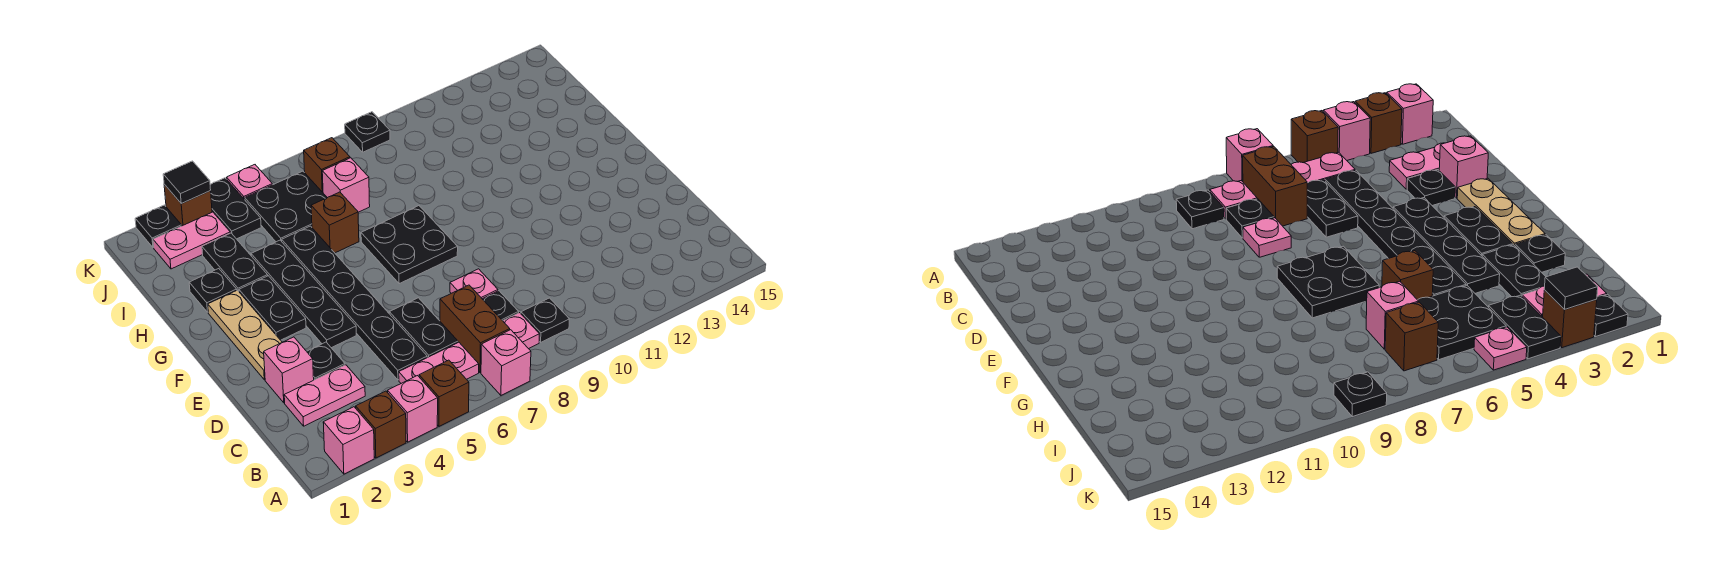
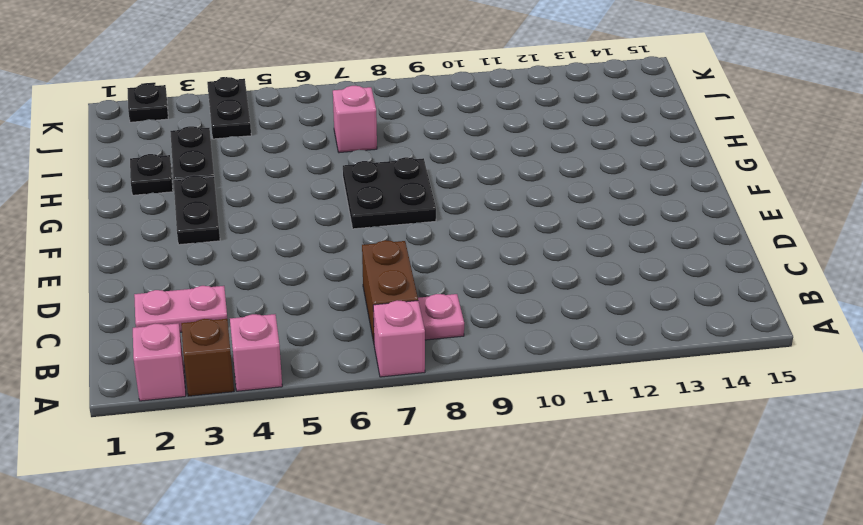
none -> brown 1x1 brick [419,360,469,426]
none -> pink 1x2 plate [399,342,479,383]
none -> black 1x1 plate [521,298,569,342]
none -> black 1x6 plate [282,226,427,380]

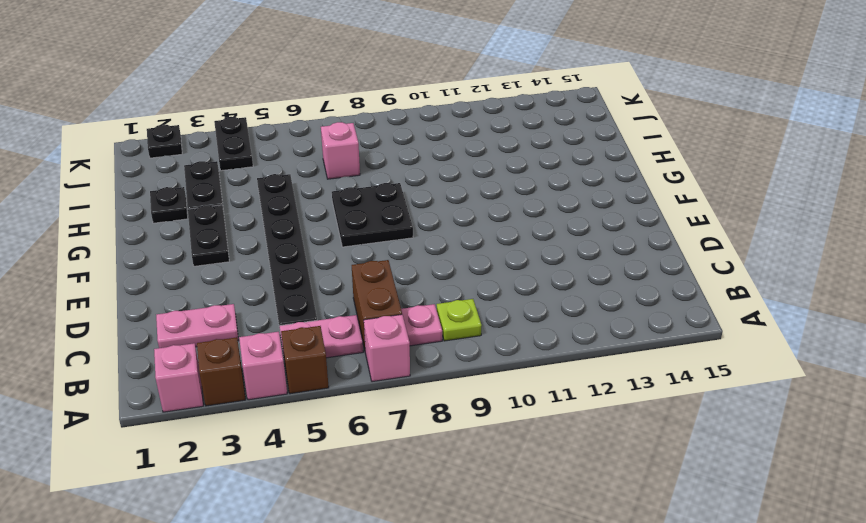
lime 1x1 plate [437,299,482,341] -> black 1x1 plate [521,298,569,342]
none -> black 1x2 plate [389,298,458,357]
none -> black 1x1 plate [483,291,519,321]
none -> pink 1x1 brick [264,337,314,403]
none -> black 1x1 plate [307,342,345,380]

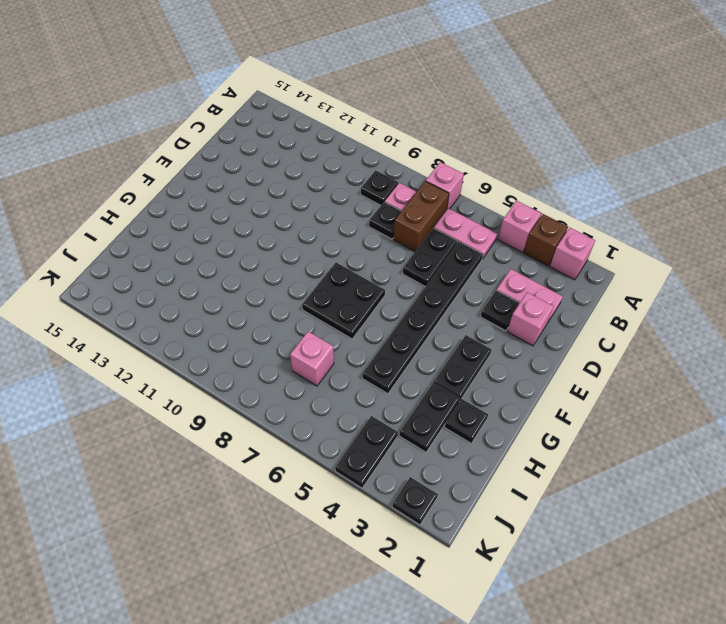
none -> brown 1x1 brick [419,360,469,426]
none -> pink 1x1 plate [450,269,498,299]
none -> tan 1x3 plate [208,290,282,380]
none -> black 1x4 plate [251,240,356,348]

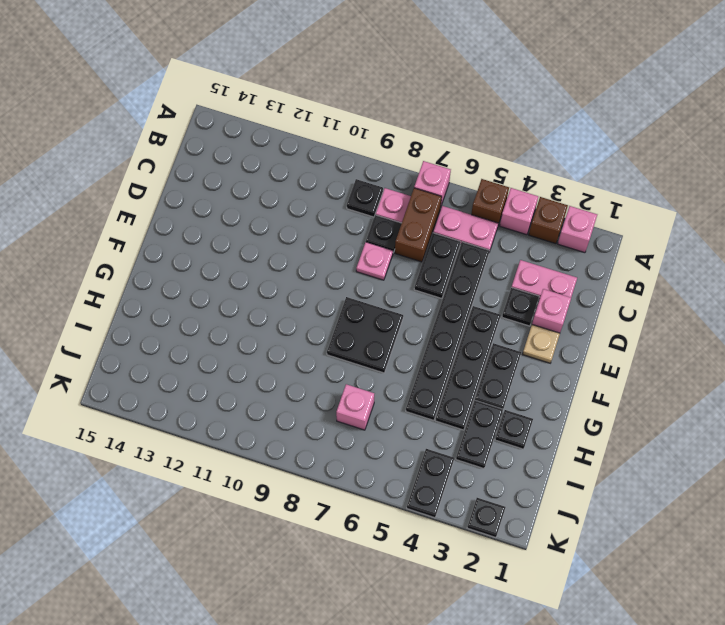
tan 1x1 plate [523,325,560,363] -> tan 1x3 plate [208,290,282,380]
none -> brown 1x1 brick [311,192,359,253]
none -> black 2x2 plate [245,171,327,242]
none -> pink 1x2 plate [153,212,230,269]
none -> brown 1x1 brick [304,138,350,192]

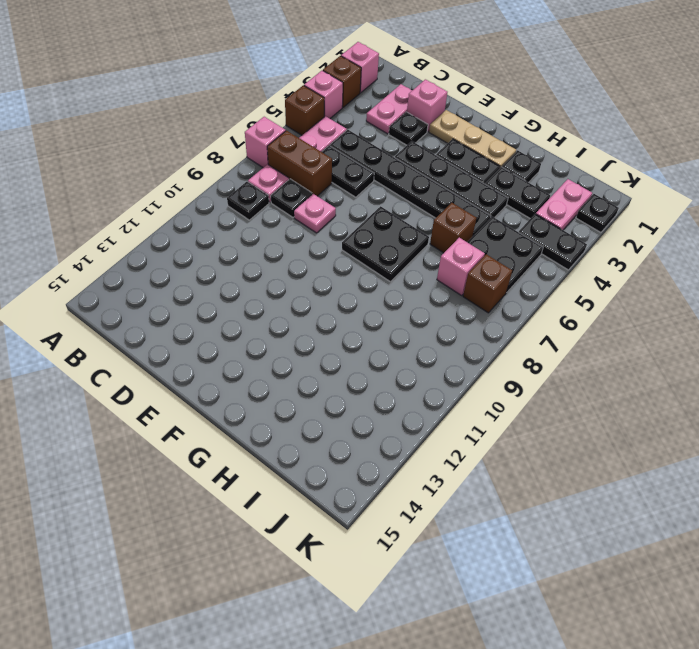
none -> brown 1x1 brick [164,185,212,226]
none -> pink 1x1 plate [227,165,272,200]
none -> black 1x1 plate [345,112,390,152]
none -> black 1x1 tile [163,161,211,204]

